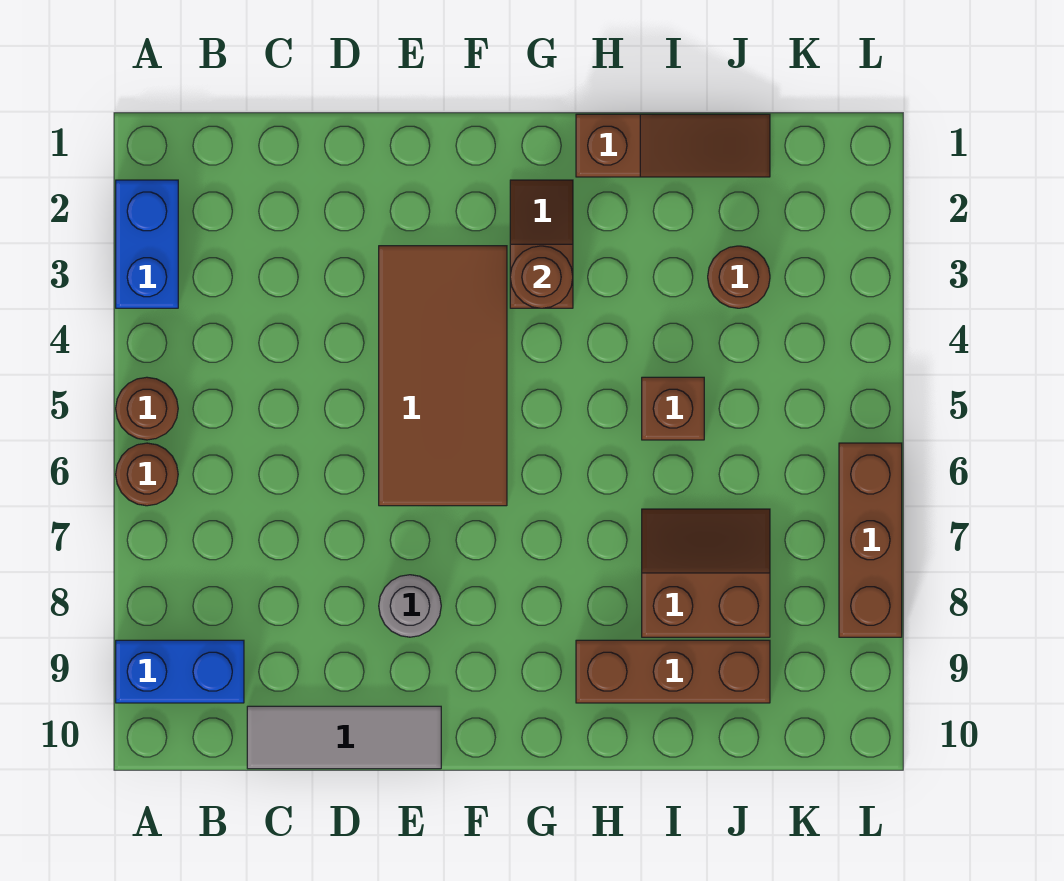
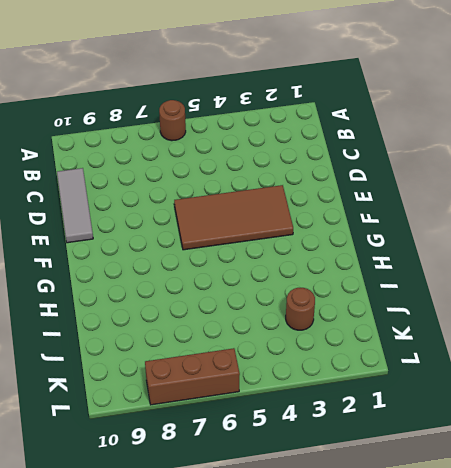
none -> blue 1x2 brick [116,180,178,308]
none -> brown 1x1 round brick [116,377,178,440]
none -> blue 1x2 brick [116,640,244,703]

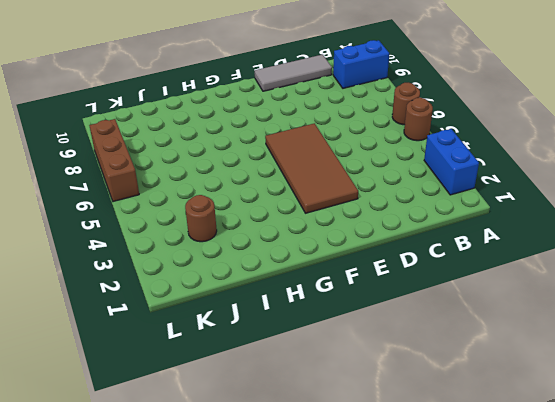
none -> grey 1x1 round brick [379,575,441,637]
none -> brown 1x2 slope [510,180,573,308]
none -> brown 1x3 slope [576,114,770,177]

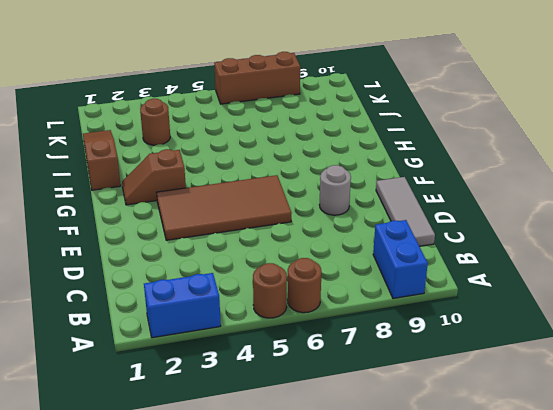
none -> brown 1x3 brick [576,640,770,703]
none -> brown 1x1 brick [642,377,704,440]
none -> brown 2x2 slope [642,509,770,637]

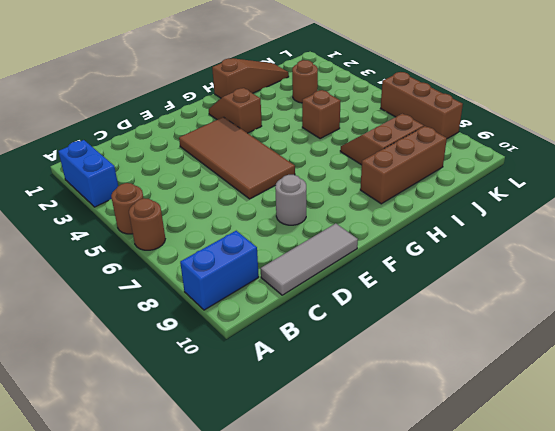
none -> brown 1x1 round brick [510,246,573,308]

